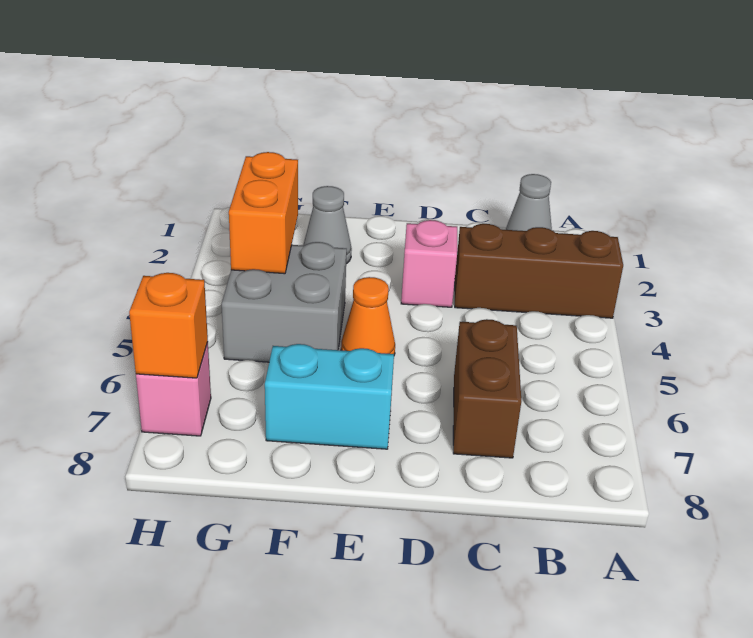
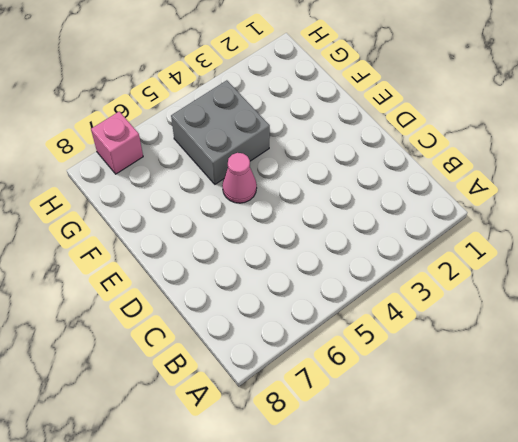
pink 1x1 cone [222,153,257,203] -> orange 1x1 cone [341,277,395,355]
none -> brown 1x3 brick [455,224,623,318]
none -> grey 1x1 cone [506,174,552,231]

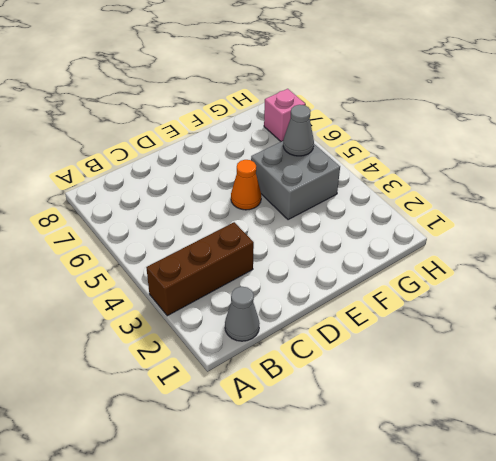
grey 1x1 cone [283,105,314,156] -> grey 1x1 cone moved to [303,186,352,264]
none -> brown 1x2 brick [453,319,521,458]
none -> pink 1x1 brick [401,220,457,307]

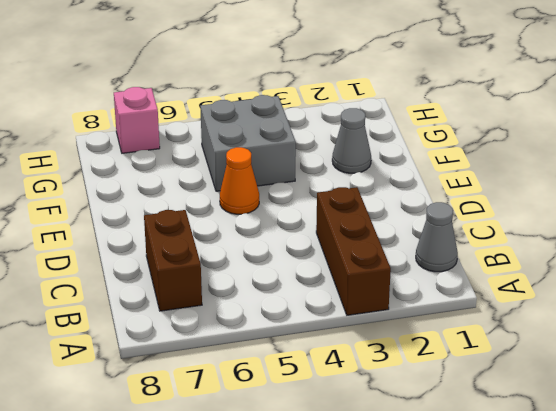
brown 1x2 brick [144,210,202,311] -> brown 1x2 brick turned to [453,319,521,458]
none -> pink 1x1 brick [401,220,457,307]
none -> cyan 1x2 brick [265,344,394,449]

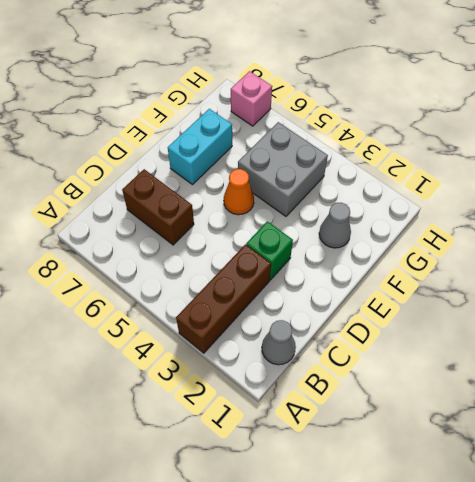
green 1x1 brick [246,221,293,280] -> pink 1x1 brick [401,220,457,307]
none -> orange 1x2 brick [229,152,298,274]
none -> orange 1x1 brick [129,273,208,378]

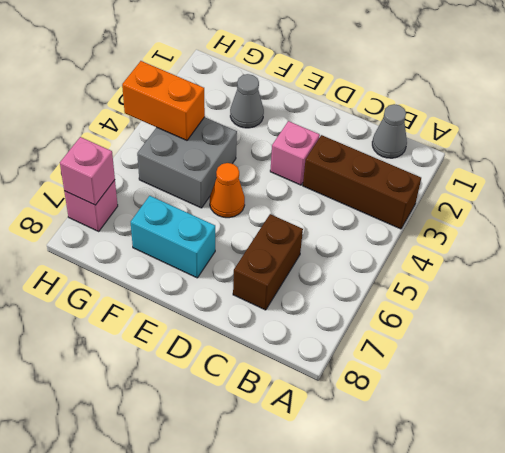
orange 1x2 brick [122,61,205,140] -> orange 1x2 brick turned to [229,152,298,274]
pink 1x1 brick [60,137,115,205] -> orange 1x1 brick [129,273,208,378]

